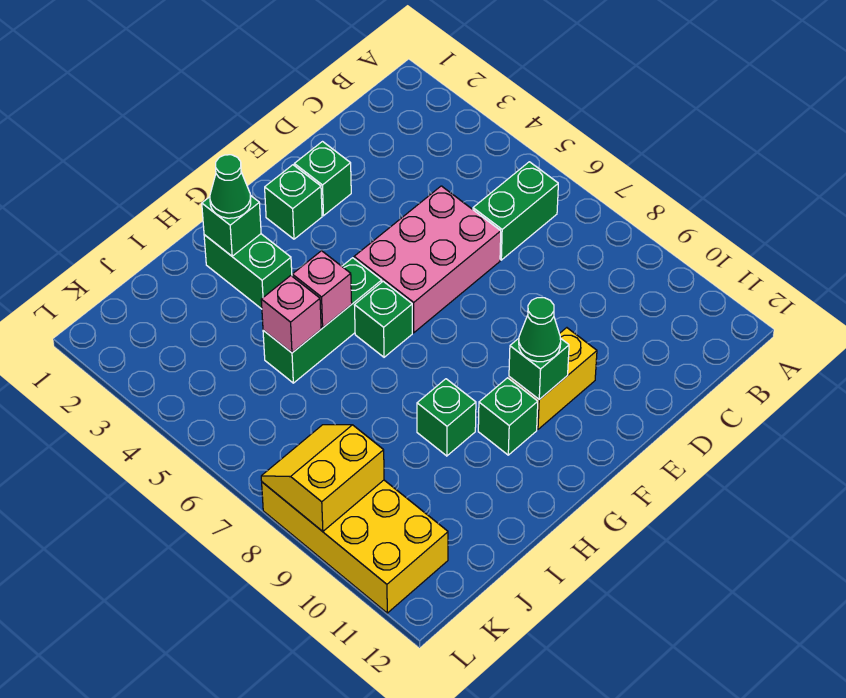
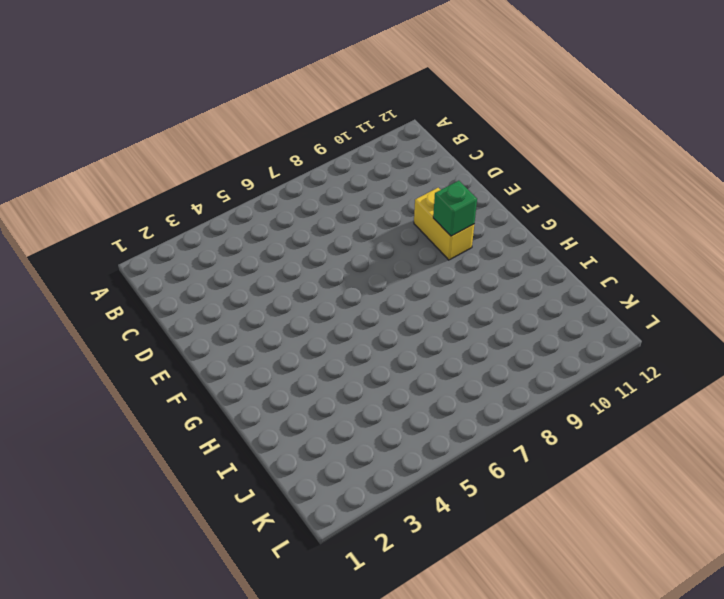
none -> green 1x2 brick [473,162,558,260]
none -> pink 2x3 brick [354,186,501,333]
none -> green 1x1 brick [294,142,351,216]

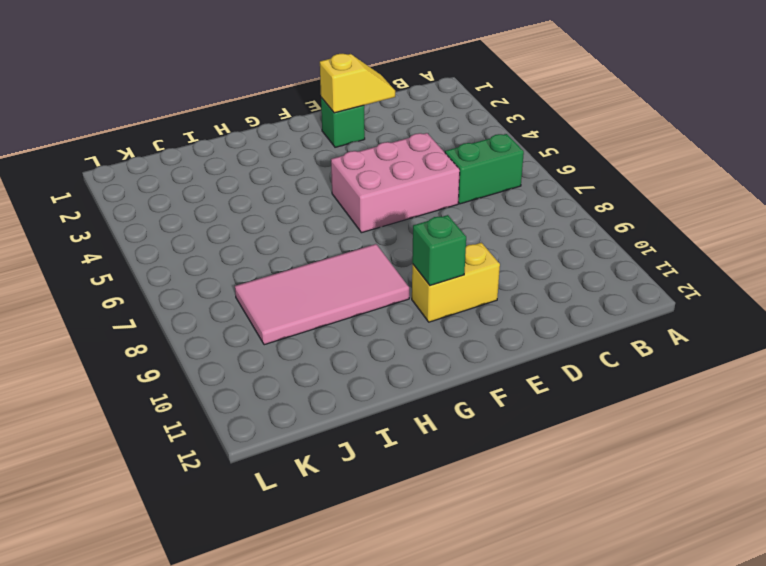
yellow 1x2 slope [320,54,395,113] -> none
pink 2x4 tile [235,244,409,345] -> green 1x1 brick [417,379,476,456]
none -> green 1x1 brick [265,165,322,239]
none -> green 1x3 brick [263,258,382,383]
none -> green 1x1 brick [355,281,412,357]

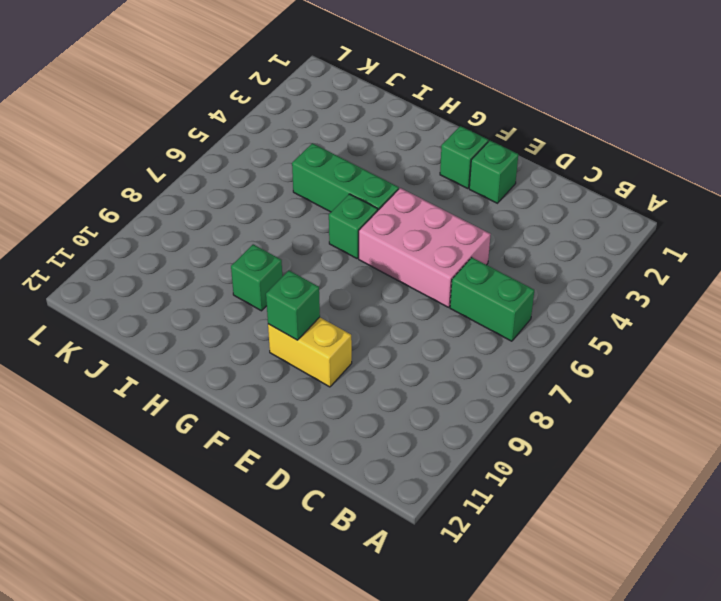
none -> green 1x1 brick [478,378,538,455]
none -> green 1x2 brick [204,234,292,309]
none -> yellow 2x4 brick [262,480,448,613]

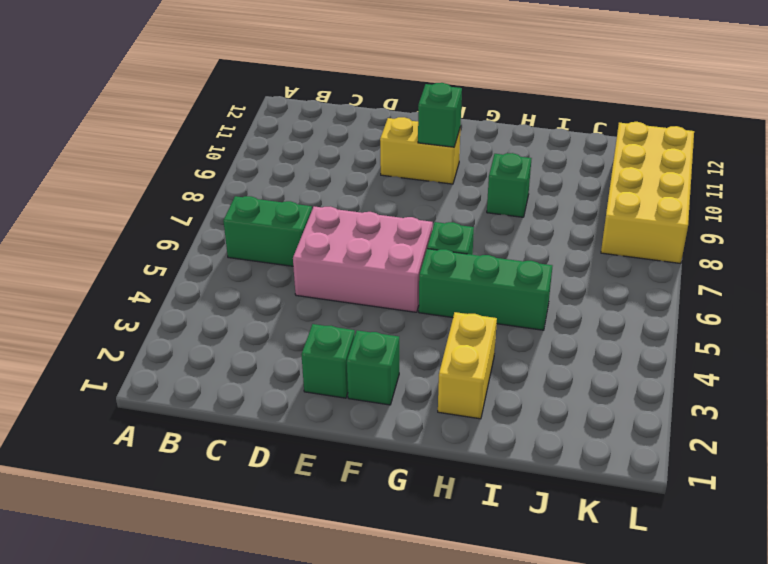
yellow 1x2 brick [438,312,497,419] -> green 1x2 brick [204,234,292,309]
none -> green 1x1 brick [478,378,538,455]
none -> green 1x1 brick [202,196,261,256]
none -> pink 1x1 brick [292,251,352,328]

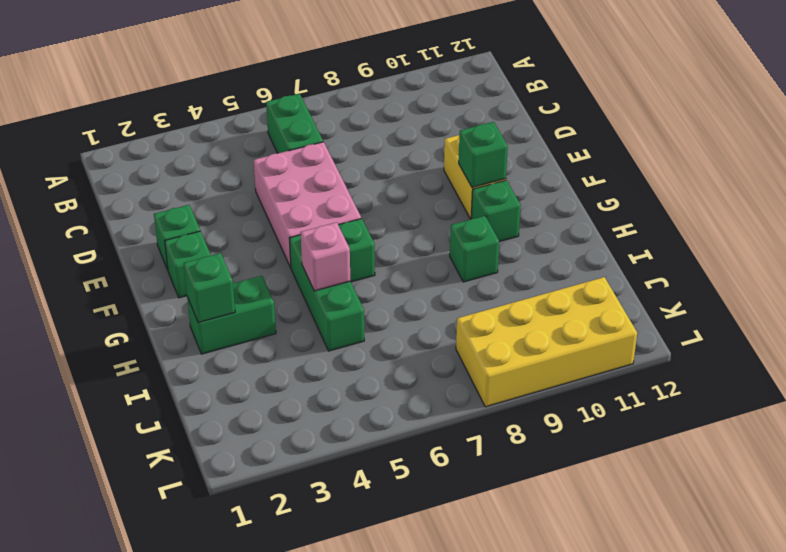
none -> pink 1x1 brick [261,276,321,353]
none -> yellow 2x2 slope [261,425,384,531]
none -> green 1x1 cone [519,298,561,362]

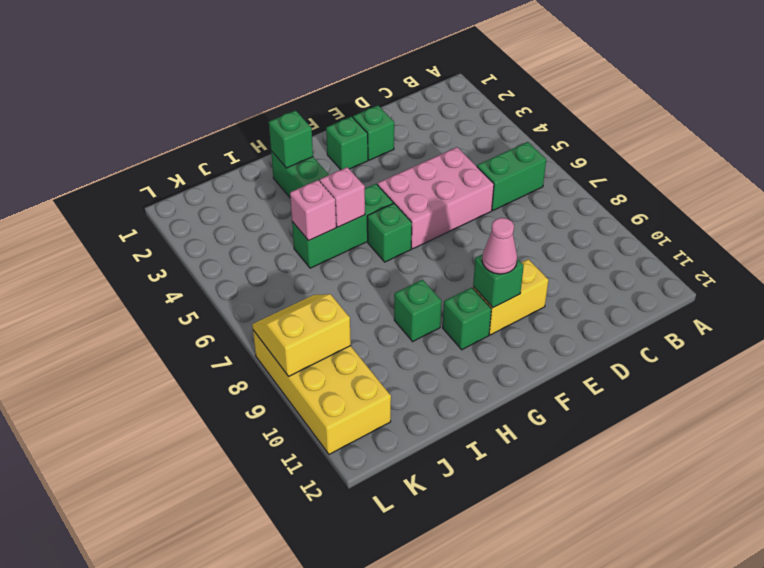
pink 1x1 cone [482,218,517,274] -> green 1x1 cone [519,298,561,362]
none -> green 1x1 cone [210,155,251,218]

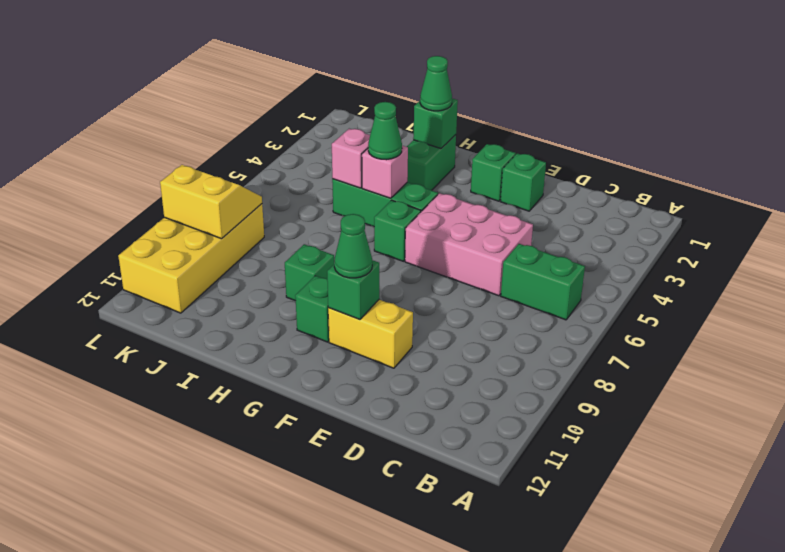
green 1x1 cone [368,102,402,160] -> none

